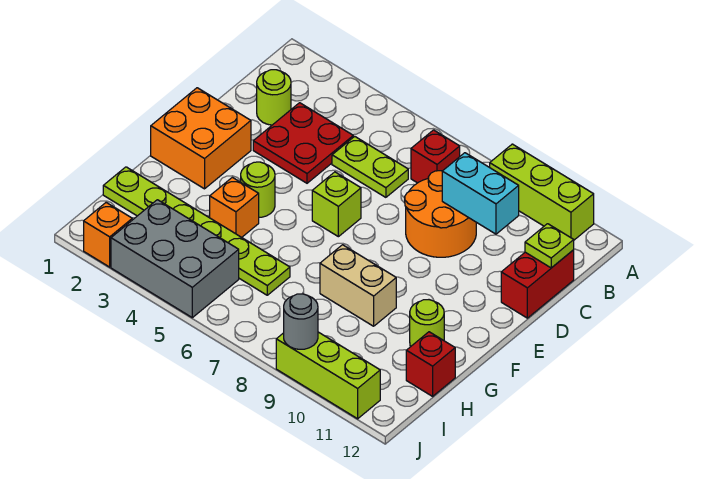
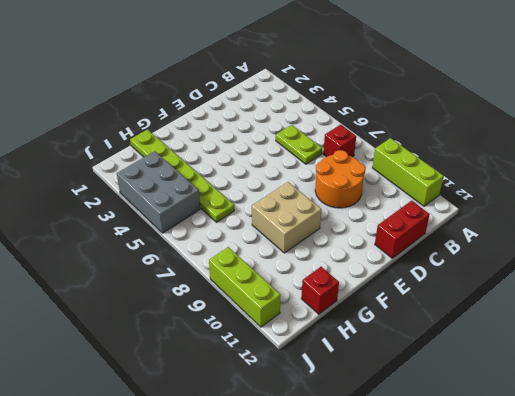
tan 2x2 brick [252,182,321,253] -> tan 1x2 brick [320,245,396,326]
none -> lime 1x1 round brick [257,70,291,125]
none -> red 2x2 plate [253,103,353,183]
none -> orange 2x2 brick [151,88,251,189]

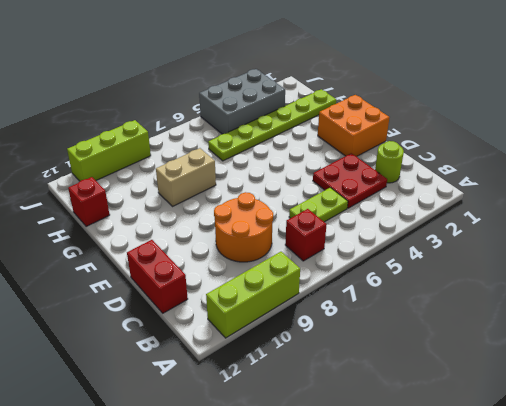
none -> lime 1x1 brick [312,172,361,237]
none -> lime 1x1 round brick [241,162,275,217]
none -> orange 1x1 brick [210,177,259,237]

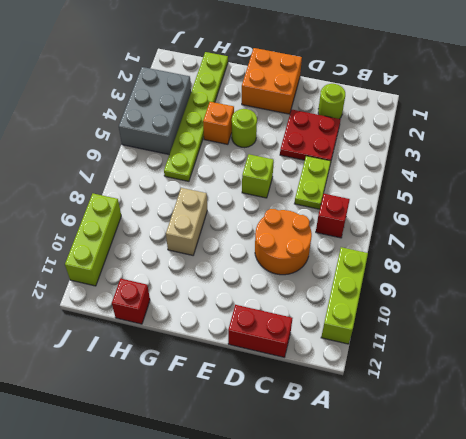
none -> lime 1x1 round brick [410,300,444,346]
none -> orange 1x1 brick [84,203,132,267]
none -> cyan 1x2 brick [442,153,519,234]

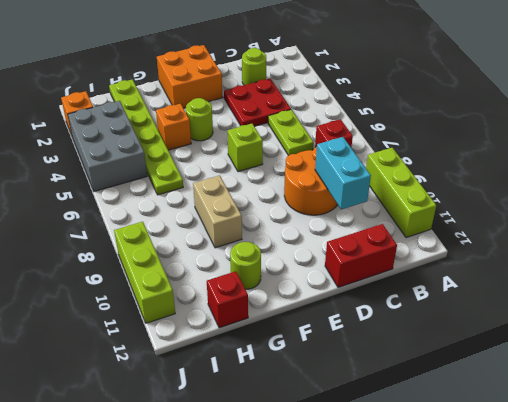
none -> lime 1x1 plate [525,224,574,268]
none -> grey 1x1 round brick [284,294,318,349]

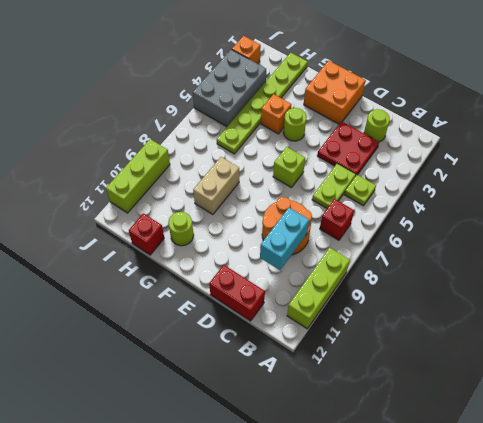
lime 1x1 plate [344,175,376,206] -> lime 1x1 plate moved to [525,224,574,268]
none -> grey 1x1 round brick [284,294,318,349]

